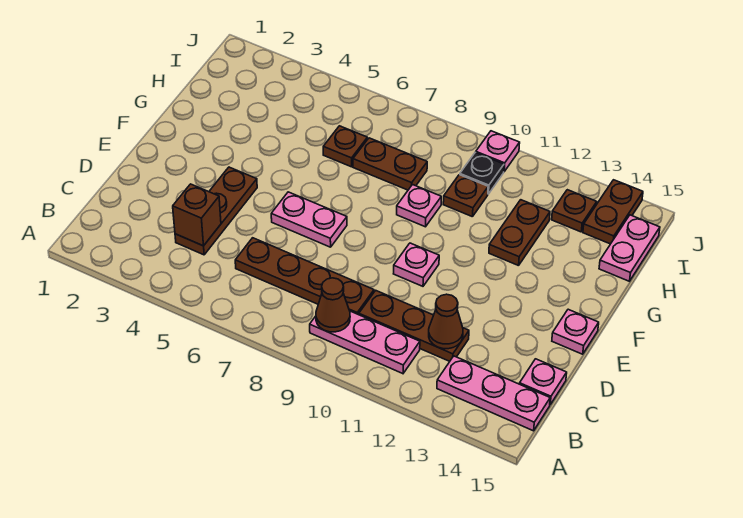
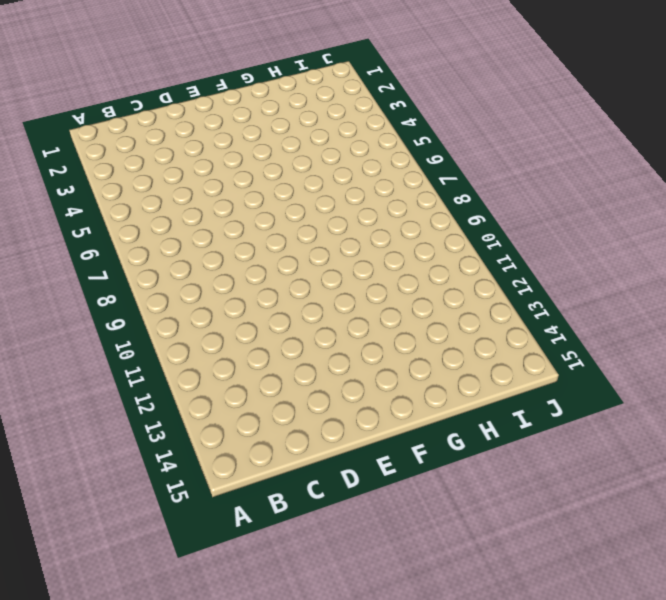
none -> pink 1x3 plate [310,311,420,374]
none -> pink 1x3 plate [437,356,550,431]
none -> brown 1x3 plate [175,167,257,255]

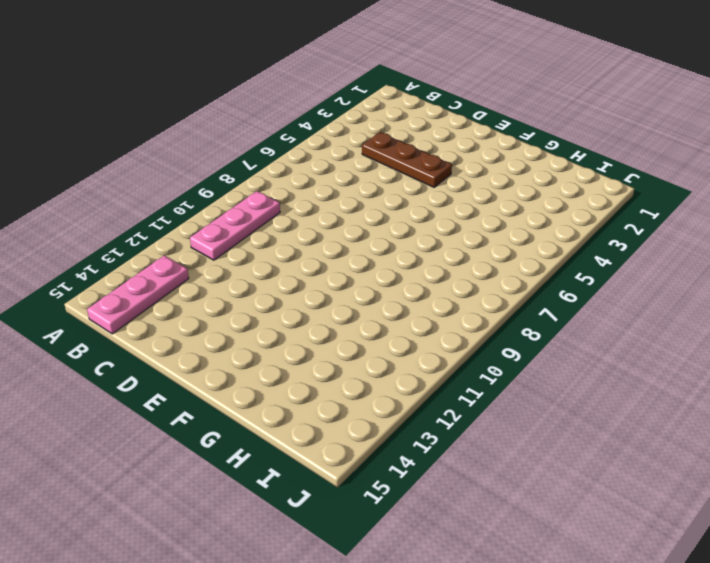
none -> brown 1x4 plate [235,238,374,315]
none -> brown 1x3 plate [359,290,469,361]
none -> pink 1x1 plate [520,359,567,405]

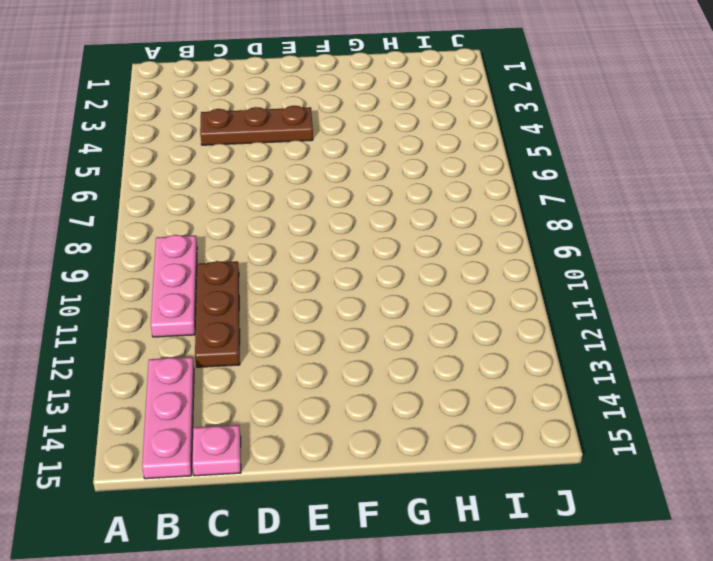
none -> brown 1x4 plate [235,238,374,315]
none -> pink 1x2 plate [271,192,347,247]
none -> pink 1x1 plate [394,243,439,286]

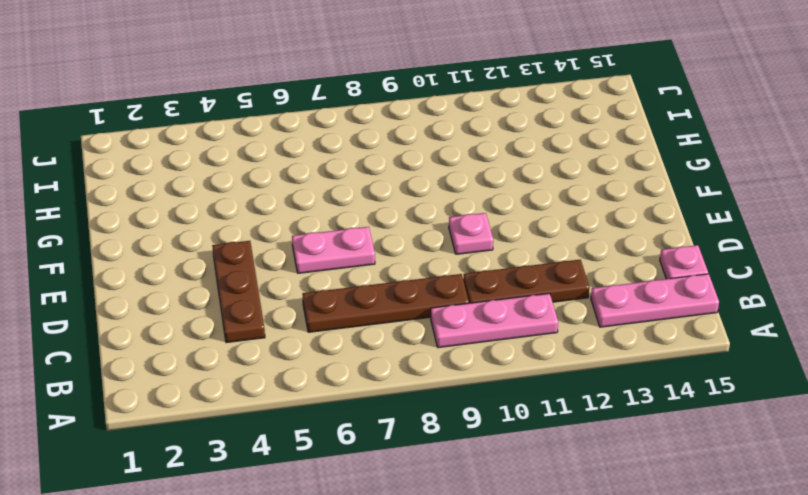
none -> pink 1x1 plate [552,309,599,354]
none -> pink 1x1 plate [397,185,441,227]
none -> brown 1x2 plate [489,200,550,266]

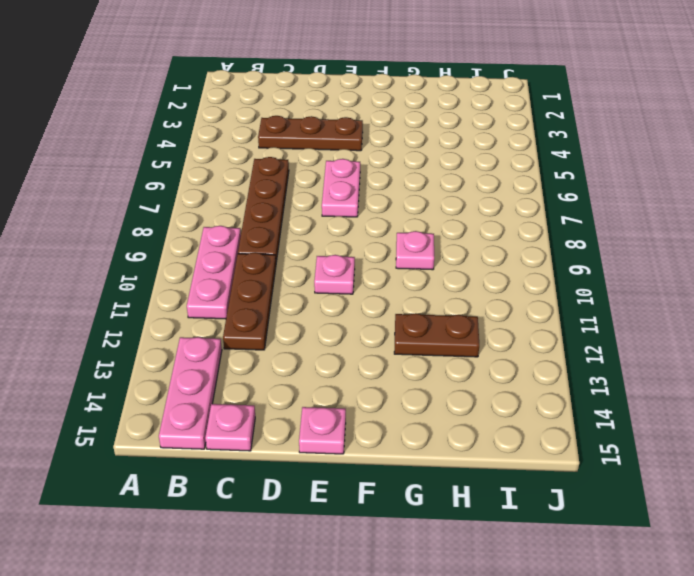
none -> brown 1x1 plate [323,126,367,167]
none -> brown 1x2 plate [353,138,427,190]
none -> brown 1x1 plate [443,175,488,217]

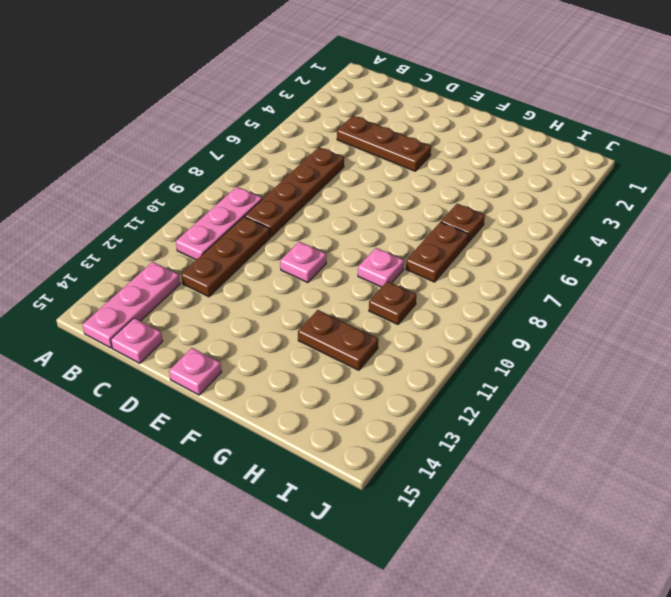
none -> pink 1x2 plate [271,192,347,247]
none -> pink 1x2 plate [599,215,660,281]
none -> black 1x1 plate [460,152,504,194]

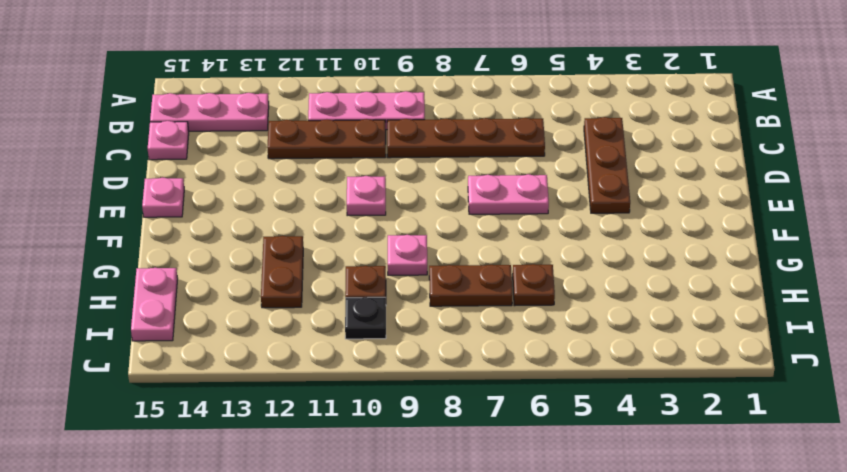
none -> brown 1x1 plate [552,190,597,232]
none -> brown 1x2 plate [583,180,643,244]
none -> pink 1x1 plate [476,131,520,172]

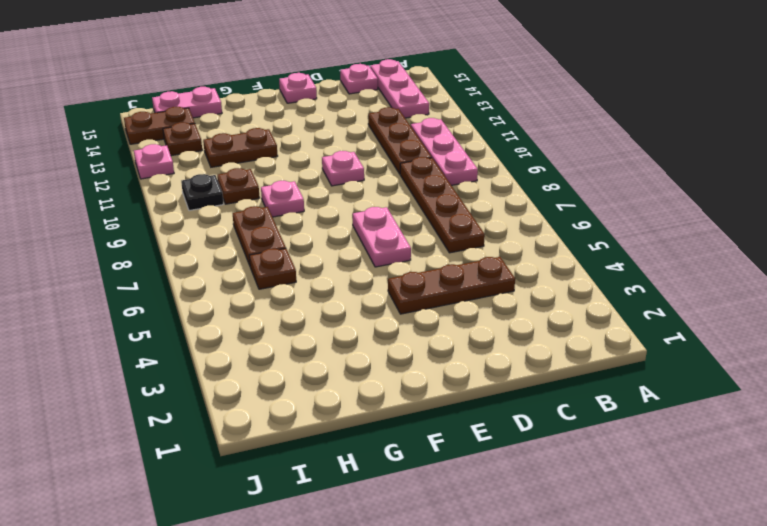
pink 1x1 plate [134,144,174,179] -> pink 1x1 plate moved to [476,131,520,172]
none -> brown 1x1 cone [316,278,350,332]
none -> brown 1x1 brick [173,184,221,246]
none -> brown 1x1 cone [429,294,463,349]

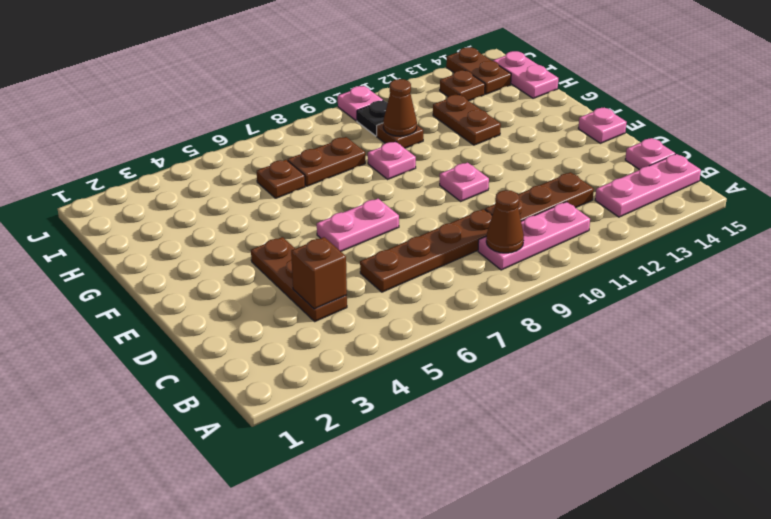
brown 1x1 cone [383,79,417,136] -> brown 1x1 cone moved to [429,294,463,349]

